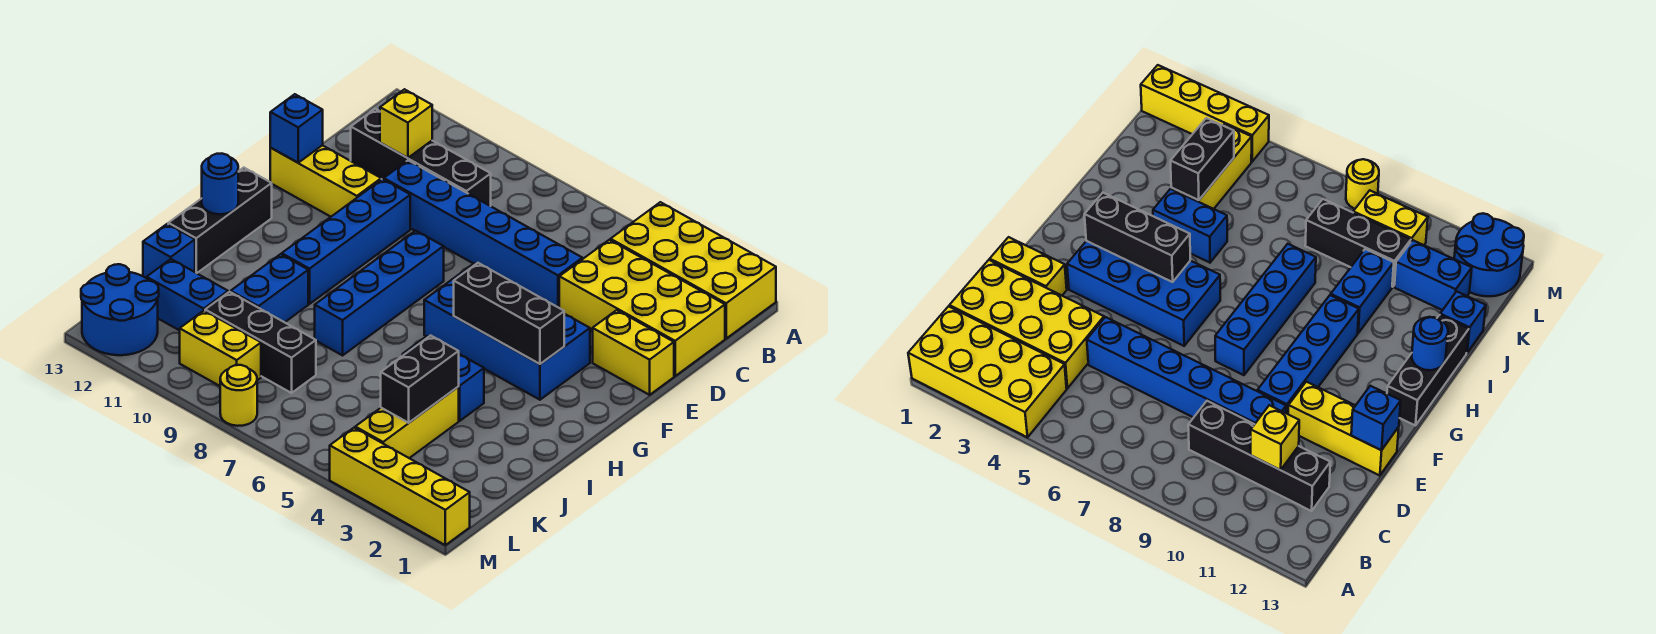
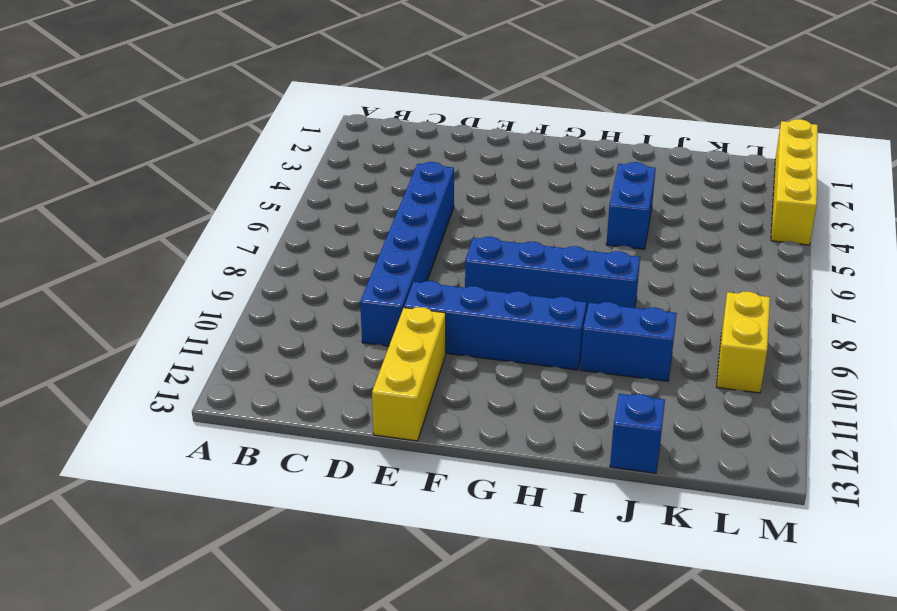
none -> yellow 2x4 brick [611,202,776,338]
none -> yellow 2x4 brick [559,240,725,376]
none -> black 1x4 brick [351,109,491,206]

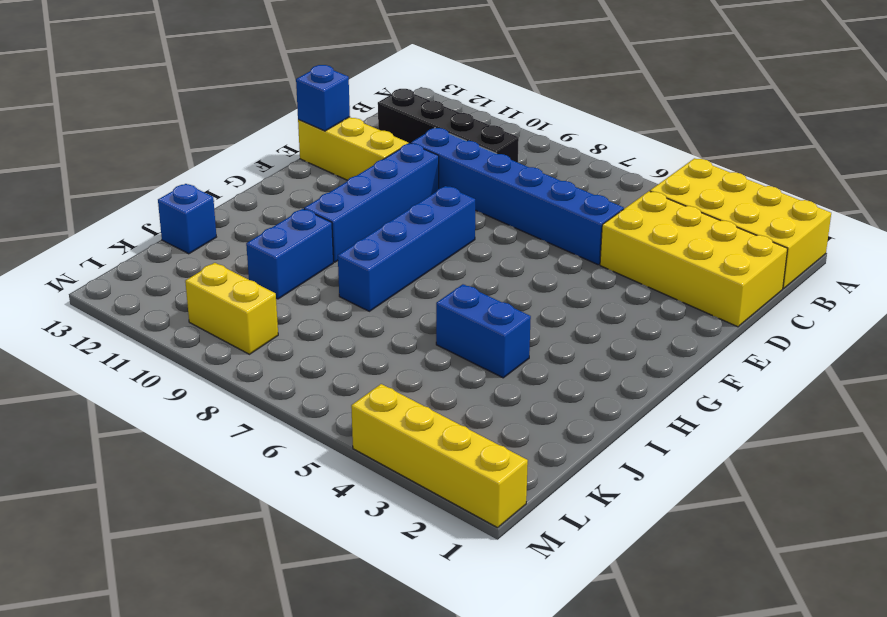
none -> yellow 1x2 brick [593,310,674,395]
none -> blue 2x4 brick [424,263,590,400]
none -> black 1x3 brick [168,168,272,273]

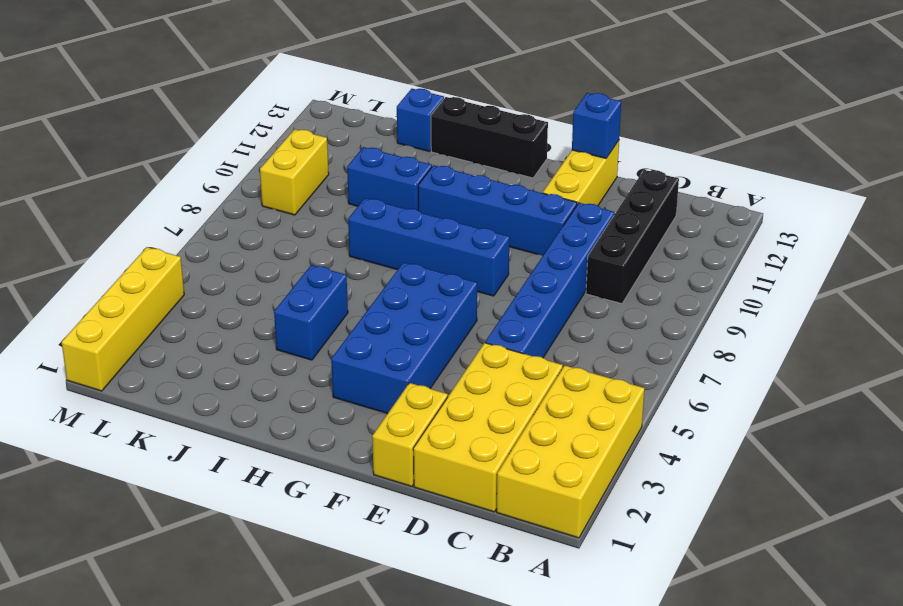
none -> yellow 1x3 brick [355,387,459,458]
none -> black 1x3 brick [205,292,316,393]
none -> blue 1x2 brick [147,259,228,331]

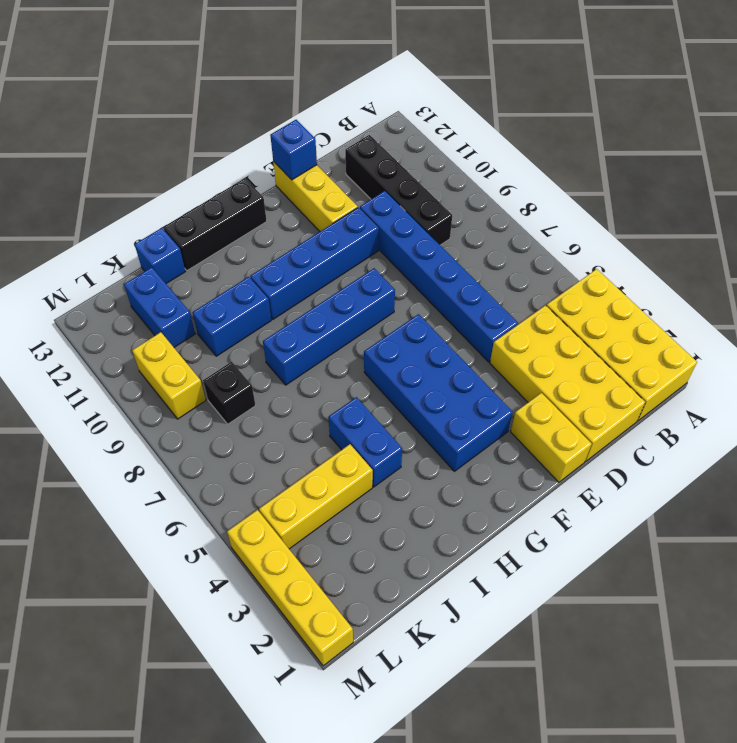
black 1x1 brick [203,362,256,424] -> black 1x3 brick [205,292,316,393]
none -> blue 2x2 round brick [81,264,159,355]
none -> yellow 1x1 round brick [220,365,257,426]
none -> yellow 1x1 brick [380,89,432,158]

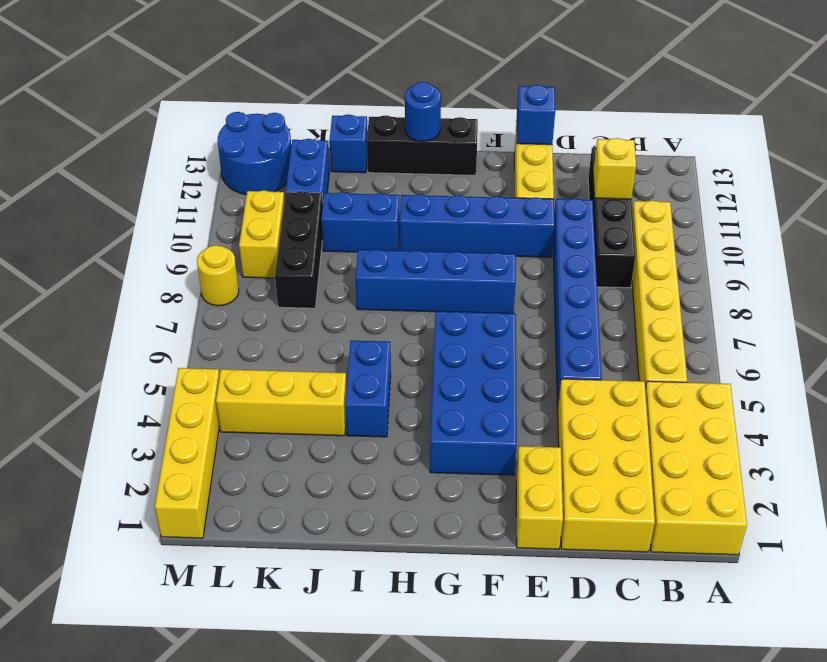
yellow 1x6 brick [632,200,687,388] -> none
none -> black 1x3 brick [454,263,564,364]
none -> black 1x2 brick [381,335,459,423]

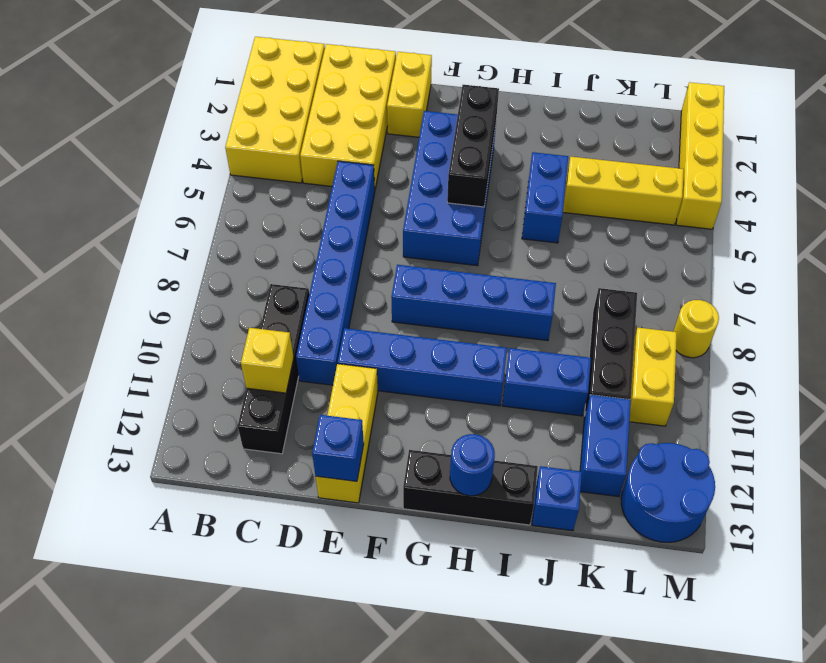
none -> black 1x2 brick [381,335,459,423]

